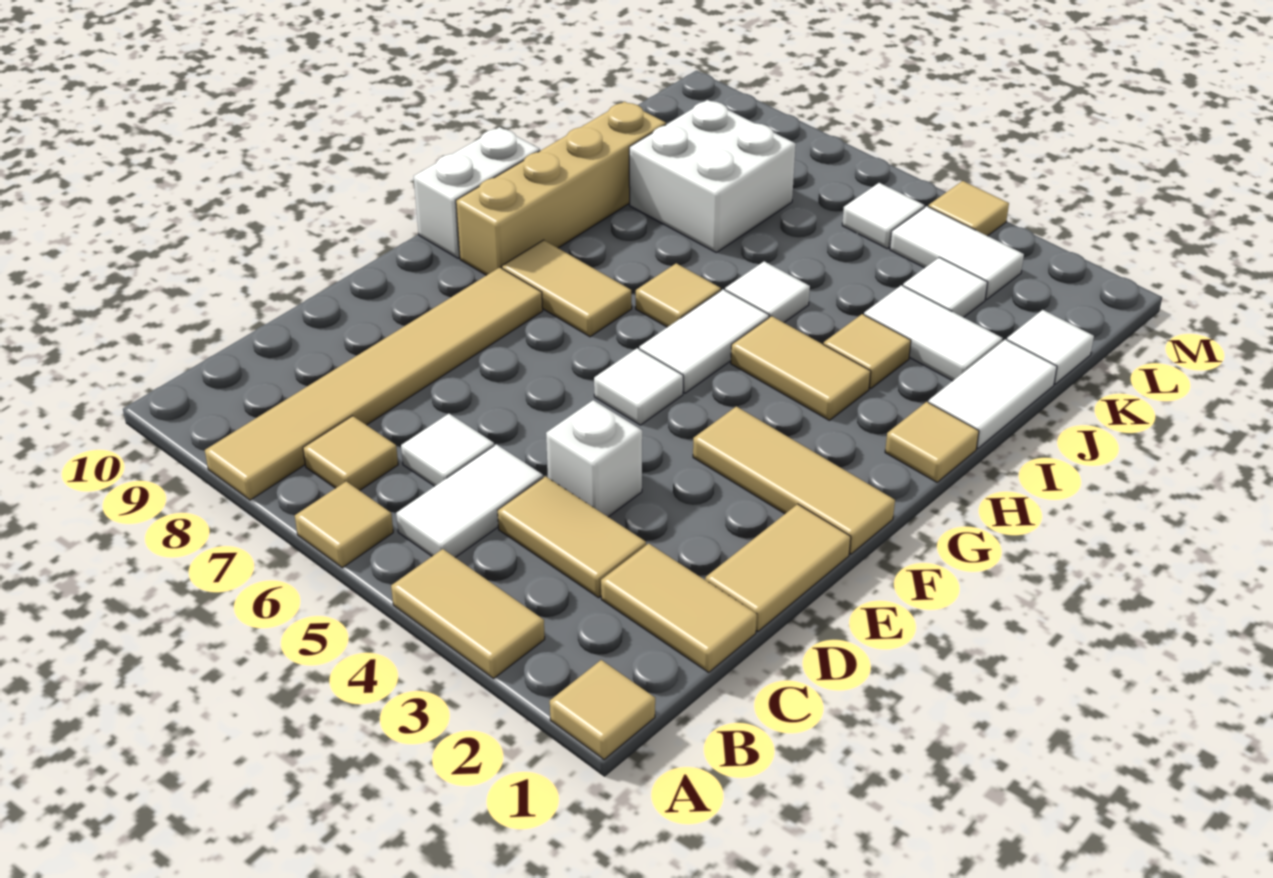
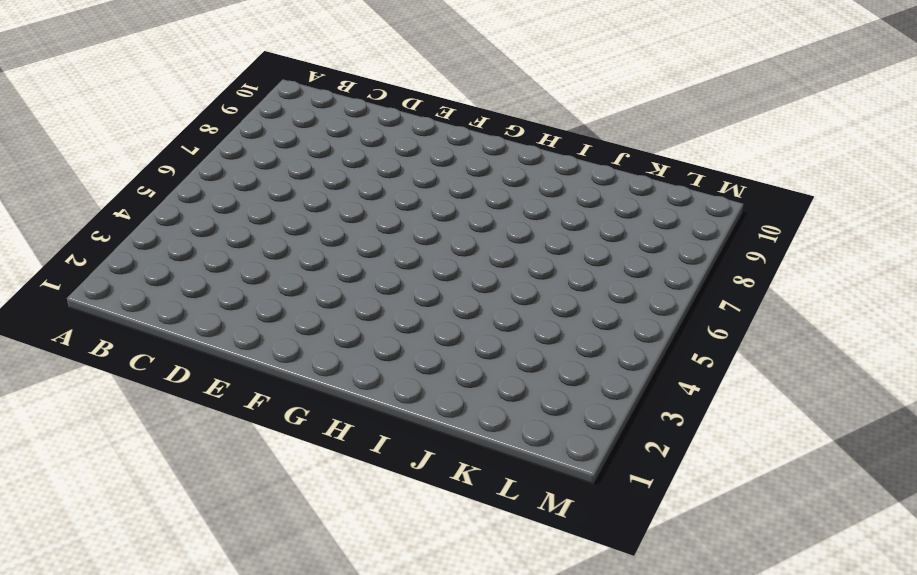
none -> tan 1x1 tile [550,660,655,760]
none -> tan 1x2 tile [391,549,545,679]
none -> tan 1x1 tile [295,481,393,568]
none -> tan 1x6 tile [205,267,543,500]

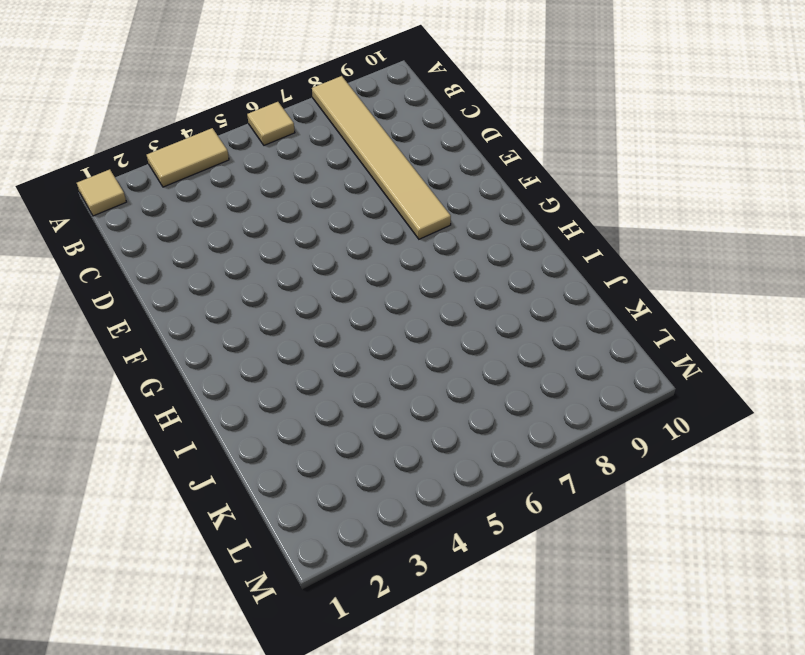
none -> white 1x2 tile [396,444,543,558]
none -> tan 1x1 tile [303,416,398,491]
none -> tan 1x2 tile [601,544,757,673]
none -> tan 1x2 tile [497,476,646,598]

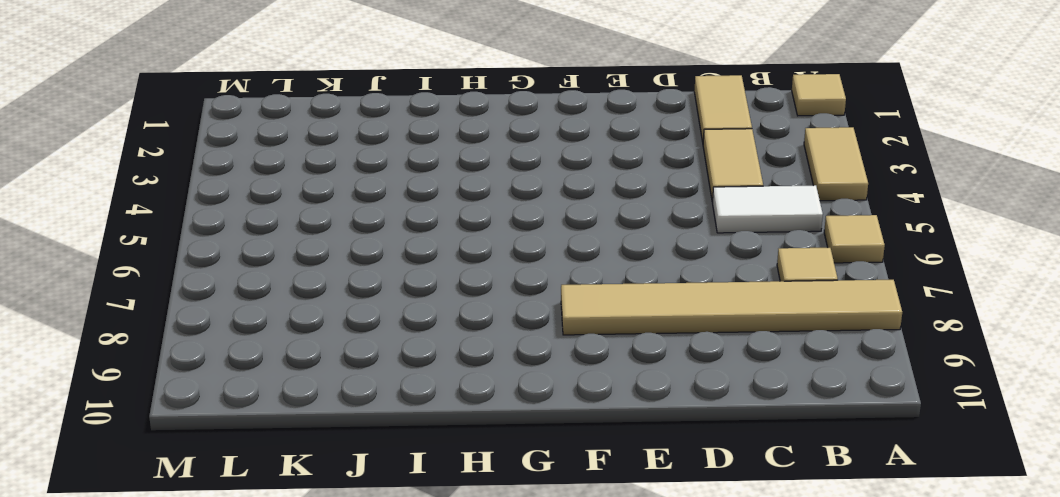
none -> white 1x1 tile [401,414,494,486]
none -> tan 1x2 tile [705,504,851,631]
none -> white 1x1 brick [546,400,642,517]
none -> tan 1x3 tile [693,406,895,554]

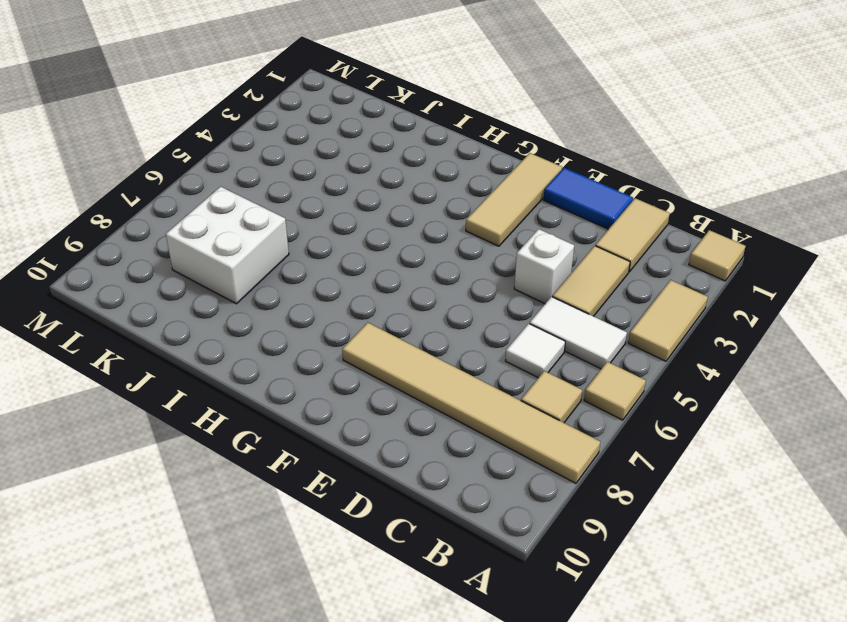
blue 1x2 tile [544,168,633,229] -> tan 1x2 tile [705,504,851,631]
none -> white 1x1 tile [594,348,683,425]
none -> white 1x2 tile [639,289,769,393]
none -> tan 1x2 tile [502,240,632,337]
none -> tan 1x4 brick [456,102,666,275]

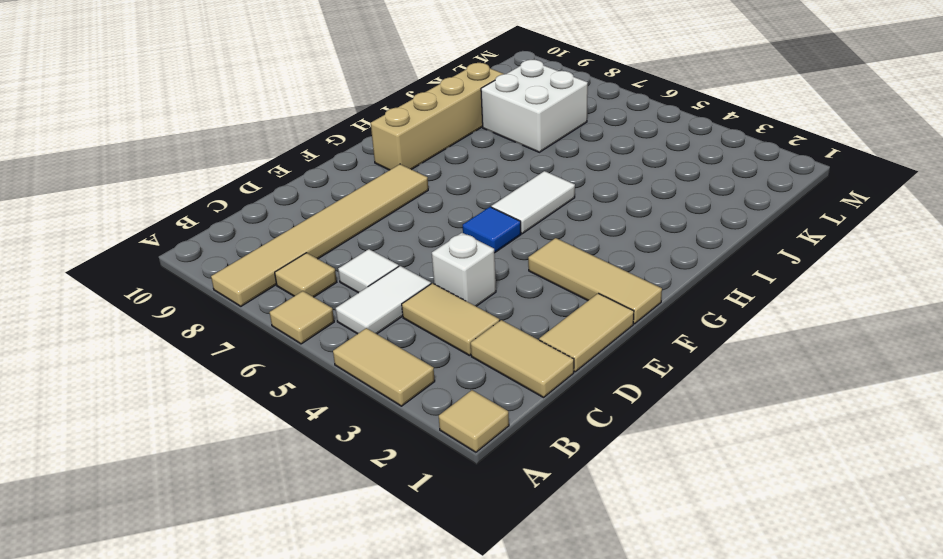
blue 1x1 tile [463,207,521,253] -> white 1x1 tile [594,348,683,425]
none -> tan 1x2 tile [502,240,632,337]
none -> white 1x2 brick [414,127,540,258]
none -> tan 1x1 tile [885,402,979,482]
none -> tan 1x2 tile [731,316,871,420]

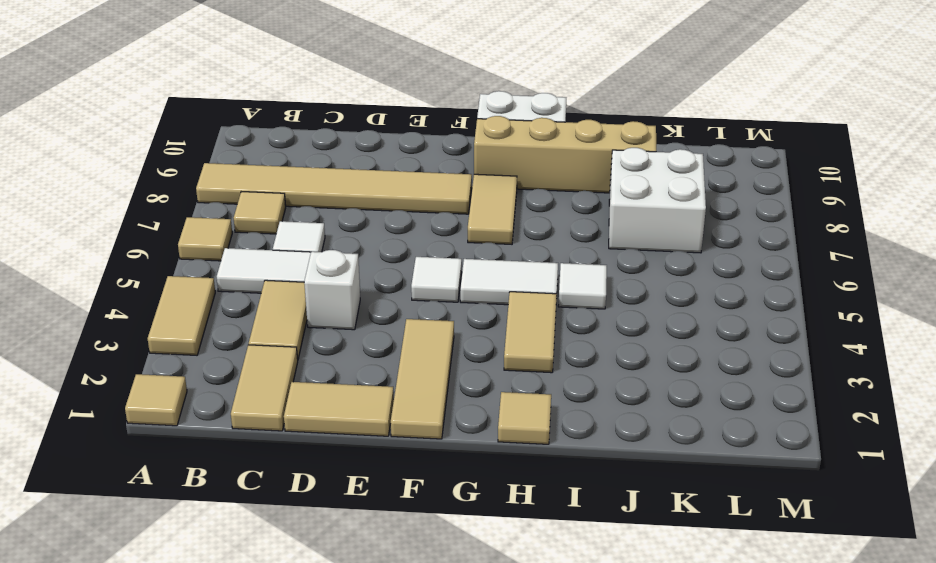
none -> tan 1x1 tile [636,263,721,327]
none -> white 1x2 tile [928,339,1057,448]
none -> tan 1x1 tile [823,314,911,389]
none -> white 1x2 tile [864,285,1003,381]

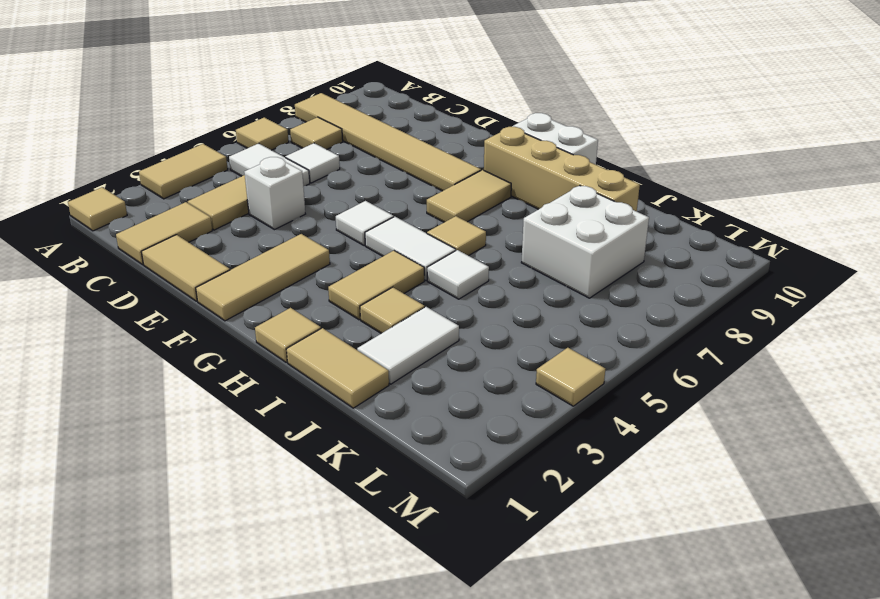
tan 1x2 tile [286,328,389,408] -> white 1x2 tile [928,339,1057,448]
none -> white 1x1 tile [1007,310,1094,384]
none -> white 1x1 tile [903,257,988,317]
none -> white 1x2 tile [890,206,1024,299]
none -> white 1x1 tile [842,183,924,249]

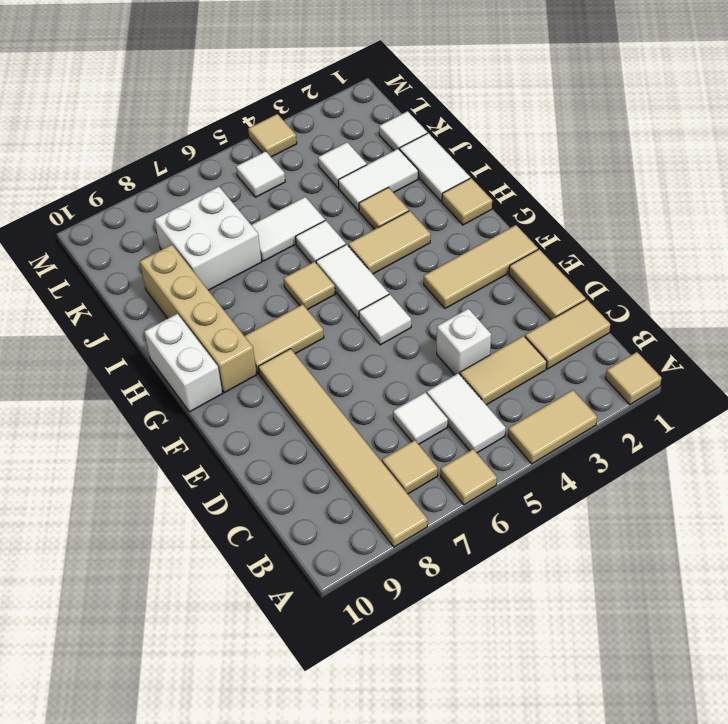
white 1x2 tile [252,197,325,261] -> white 1x2 tile moved to [890,206,1024,299]

